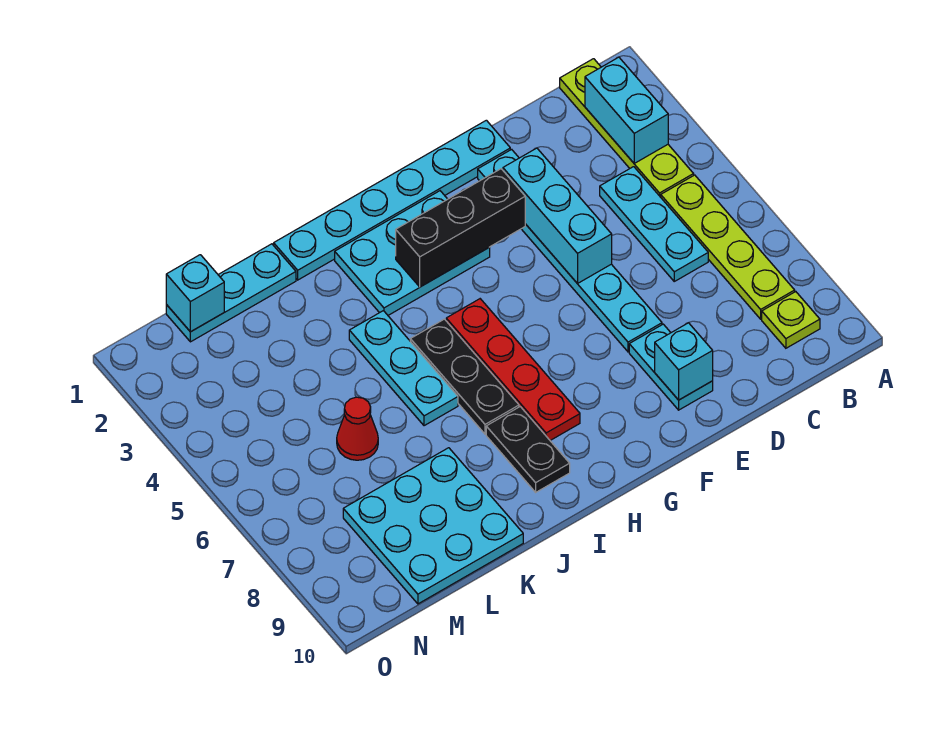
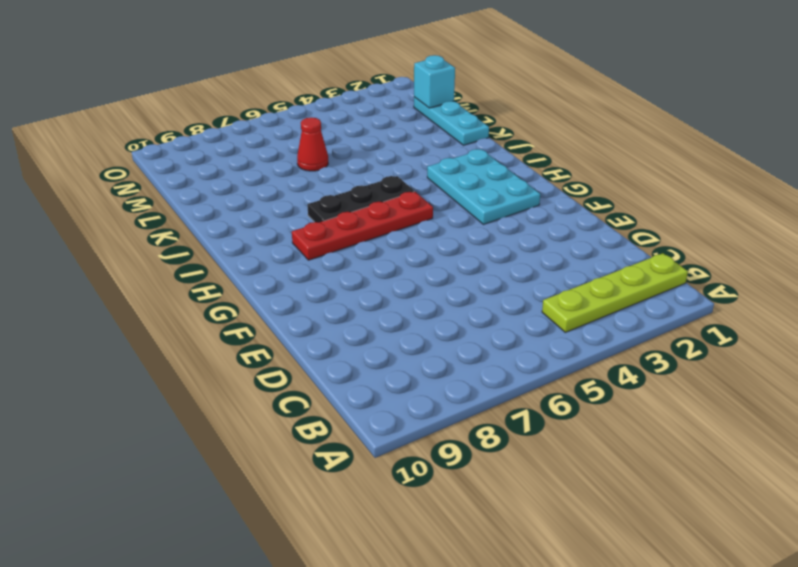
none -> lime 1x4 plate [661,175,795,319]
none -> lime 1x1 plate [762,292,820,348]
none -> cyan 1x3 plate [600,167,708,281]

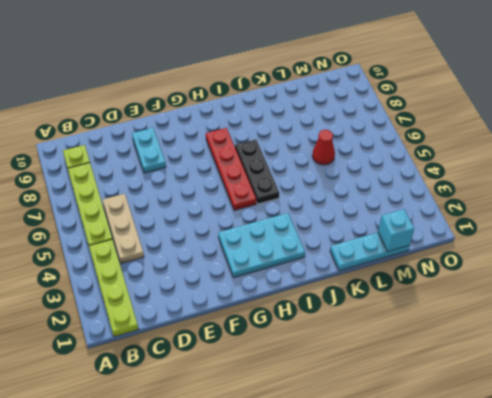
tan 1x3 plate [102,194,144,264] -> cyan 1x3 plate [600,167,708,281]
none -> cyan 1x6 plate [274,120,510,280]
none -> cyan 1x6 plate [478,149,662,352]
none -> black 1x2 plate [486,407,570,492]

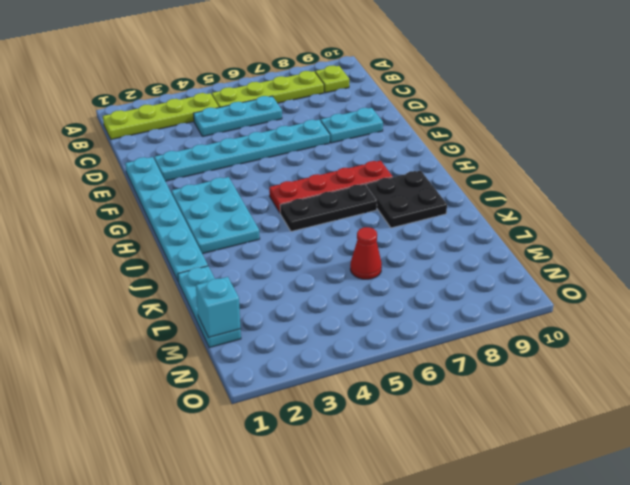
black 2x2 plate [366,170,447,228] -> black 1x2 plate [486,407,570,492]
none -> cyan 1x3 plate [349,311,458,426]
none -> cyan 3x3 plate [343,448,523,604]
none -> cyan 1x2 brick [585,57,668,163]

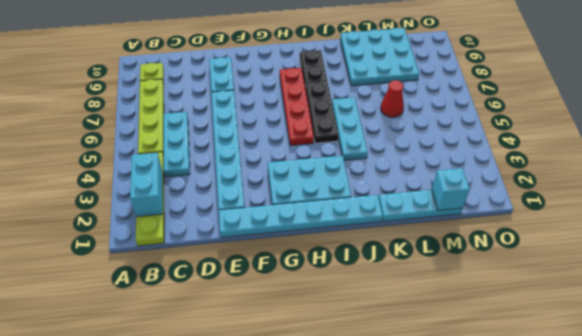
none -> cyan 1x3 brick [503,148,612,284]
none -> cyan 1x1 brick [655,323,713,400]
none -> black 1x3 brick [396,169,525,287]

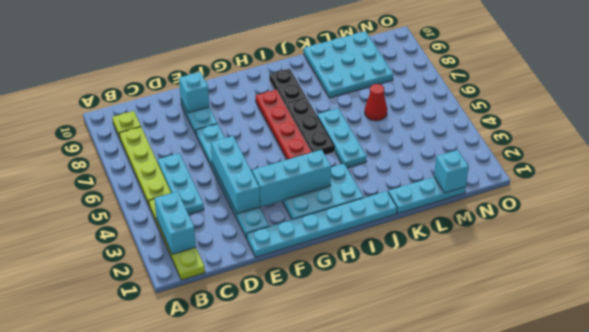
cyan 1x3 brick [252,150,331,207] -> black 1x3 brick [396,169,525,287]

